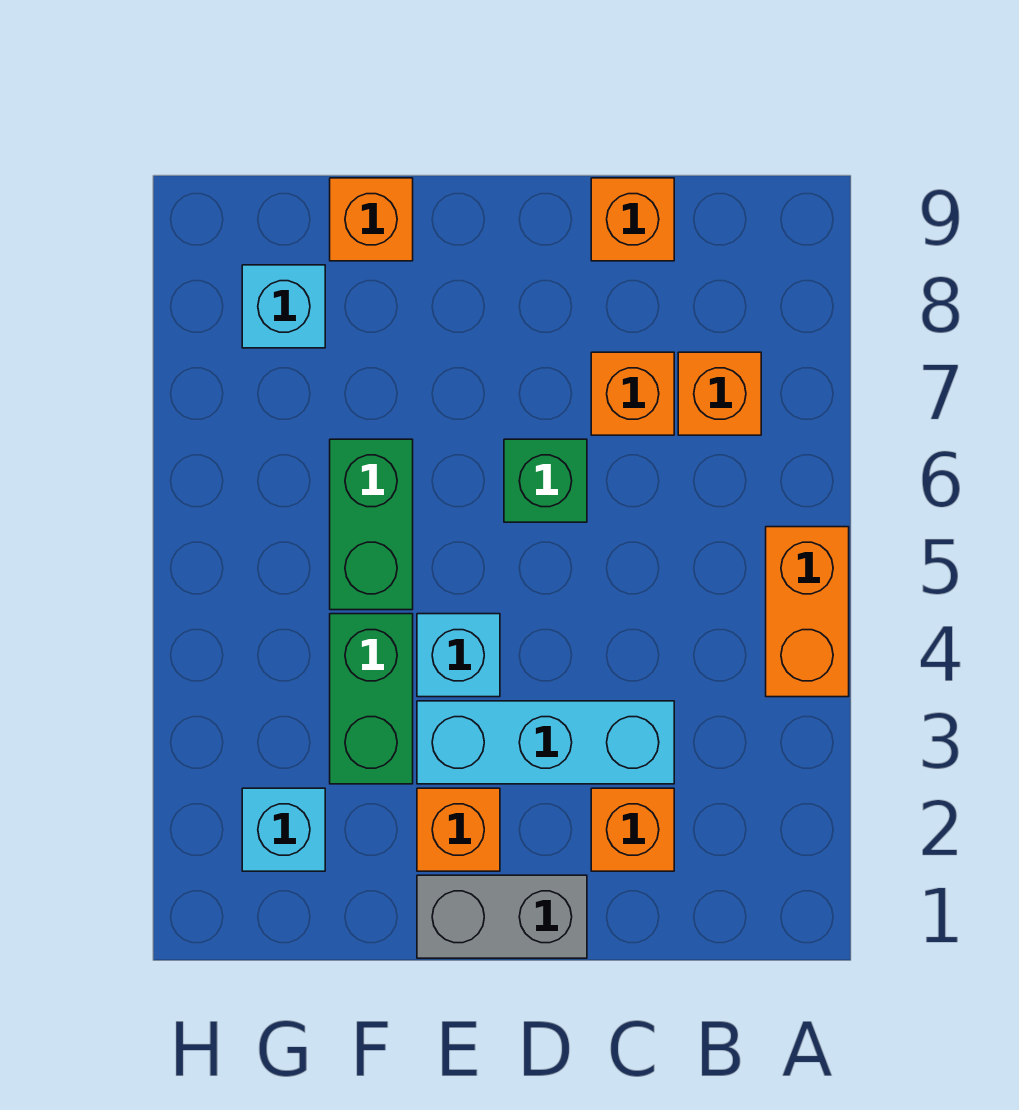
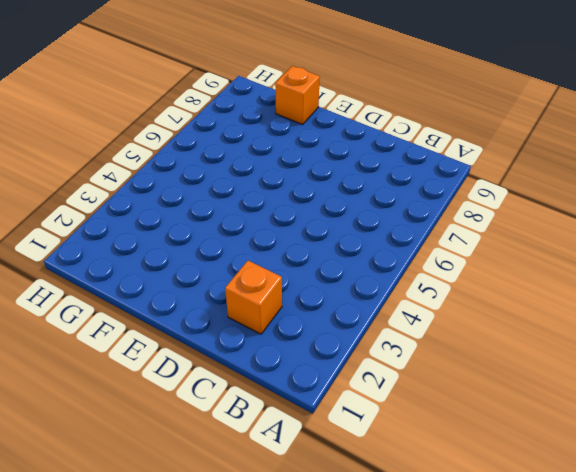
none -> orange 1x2 brick [766,527,849,697]
none -> orange 1x1 brick [678,352,761,435]
none -> cyan 1x3 brick [417,701,674,784]

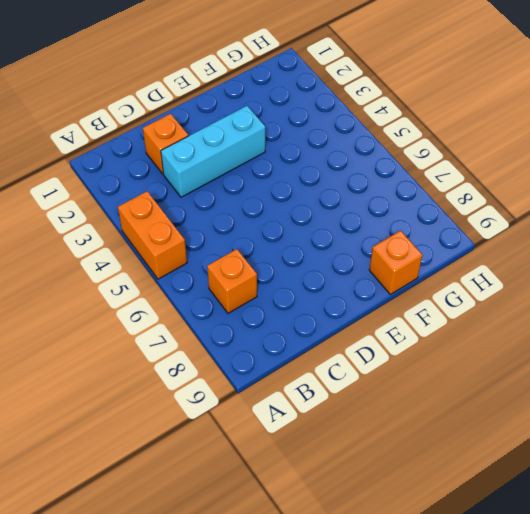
none -> orange 1x1 brick [591,352,674,435]
none -> orange 1x1 brick [591,178,674,261]
none -> grey 1x2 brick [417,875,587,958]

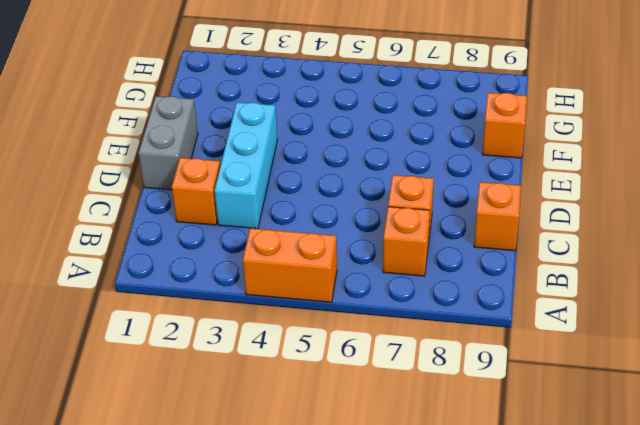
none -> green 1x1 brick [504,439,587,522]
none -> orange 1x1 brick [417,788,500,871]
none -> cyan 1x1 brick [417,614,500,697]

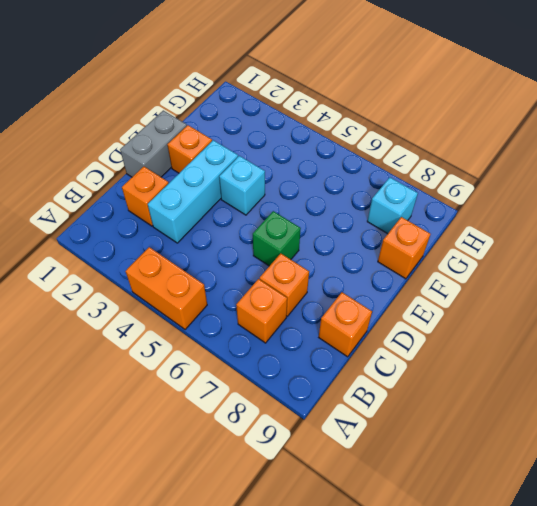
none -> green 1x2 brick [330,614,413,784]
none -> green 1x2 brick [330,439,413,610]
none -> cyan 1x1 brick [242,788,325,871]

